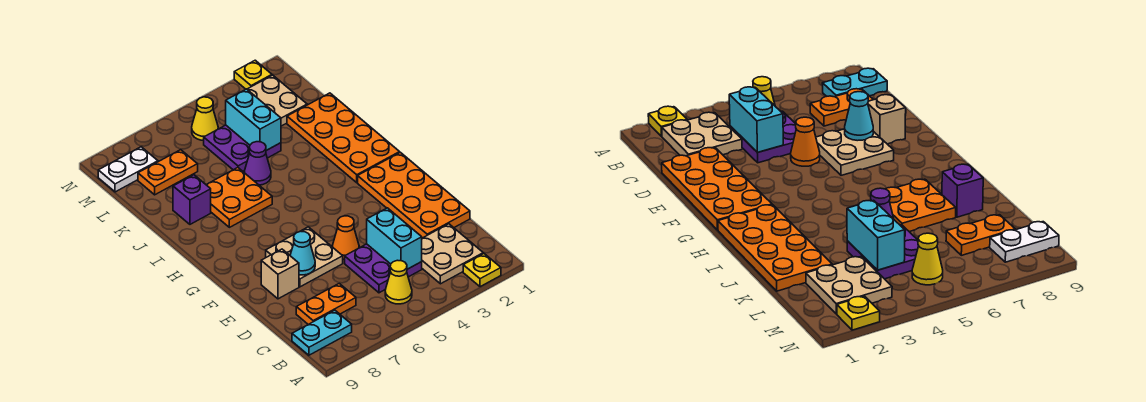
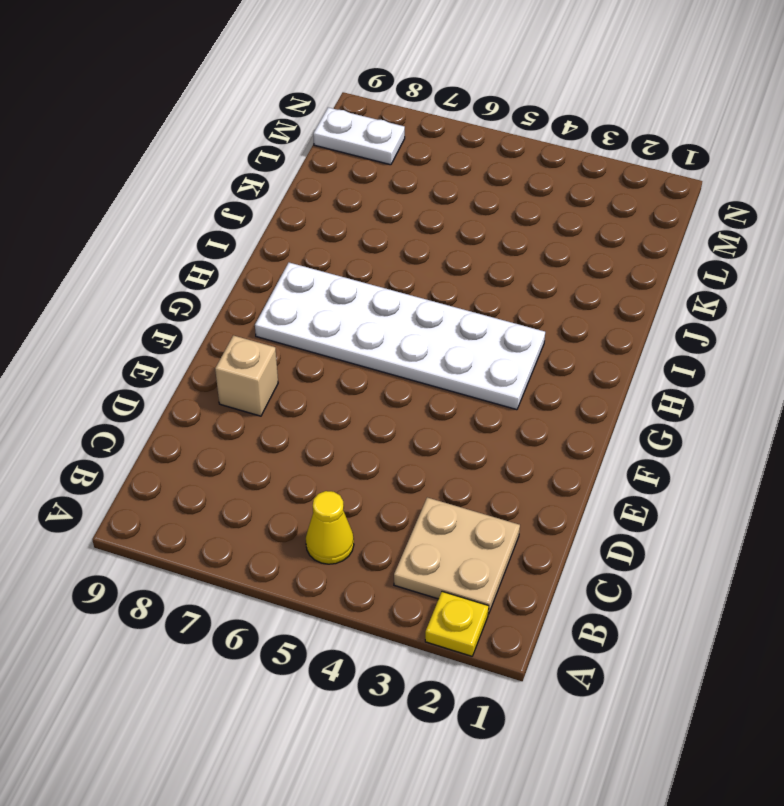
white 2x6 plate [255,263,545,410] -> none
none -> cyan 1x2 plate [292,310,352,355]
none -> purple 2x2 plate [345,244,422,293]
none -> orange 1x2 plate [296,284,356,324]

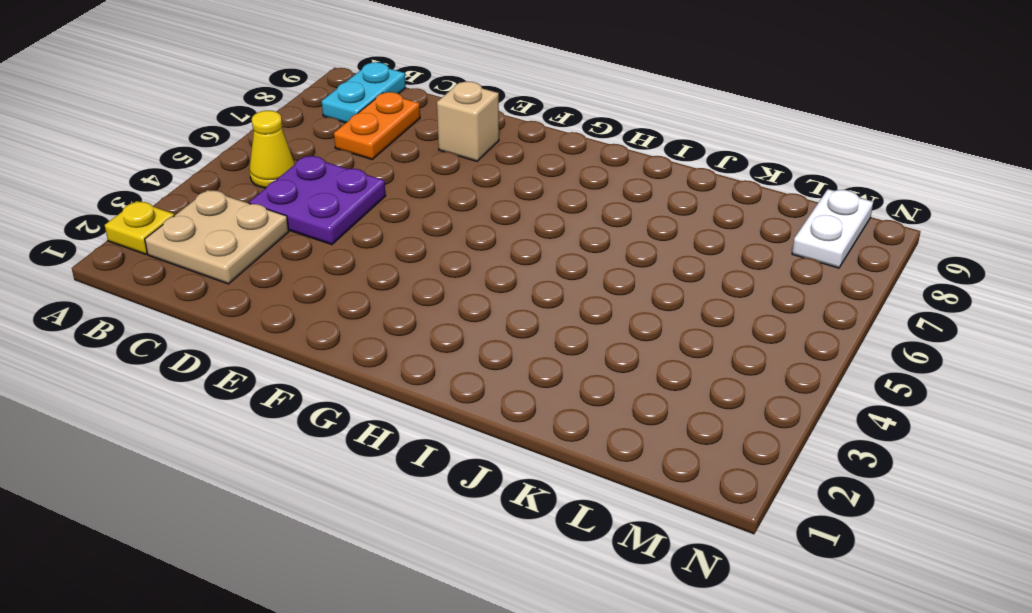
none -> orange 2x4 plate [358,152,470,238]
none -> orange 1x1 cone [332,216,359,259]
none -> tan 2x2 plate [266,227,343,287]

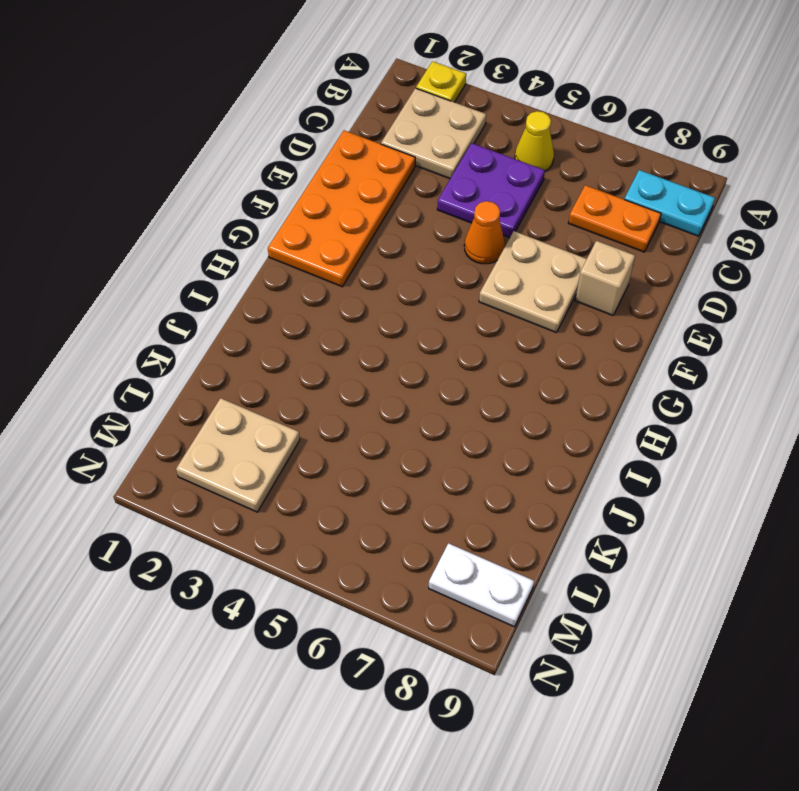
none -> orange 2x4 plate [287,93,400,183]
none -> orange 2x2 plate [206,168,272,227]
none -> purple 1x1 cone [244,142,271,185]

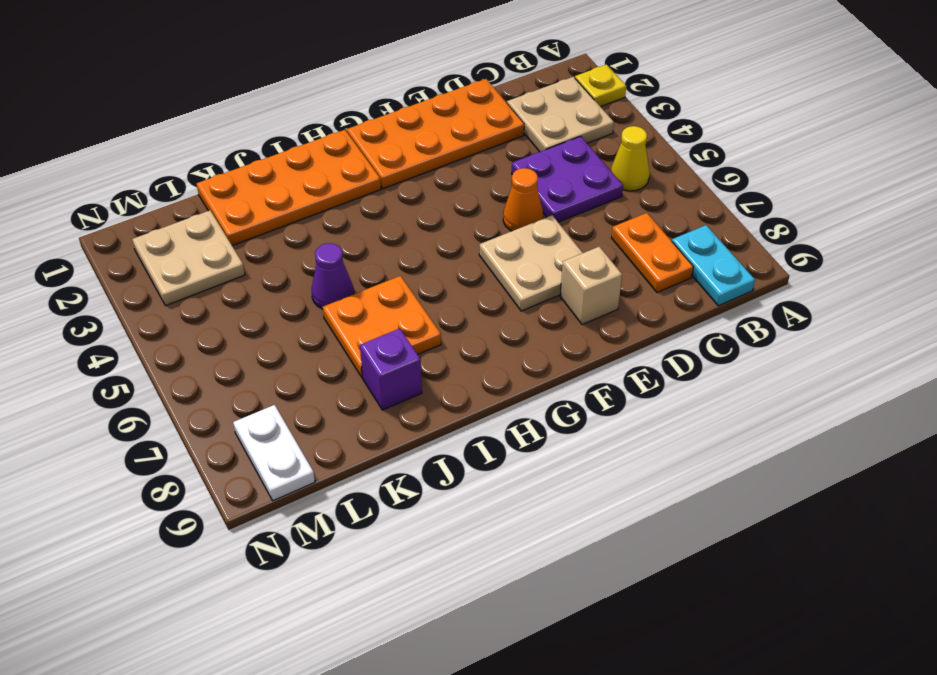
none -> purple 2x2 plate [204,125,281,171]
none -> orange 1x2 plate [138,150,198,195]
none -> yellow 1x1 cone [192,97,218,141]

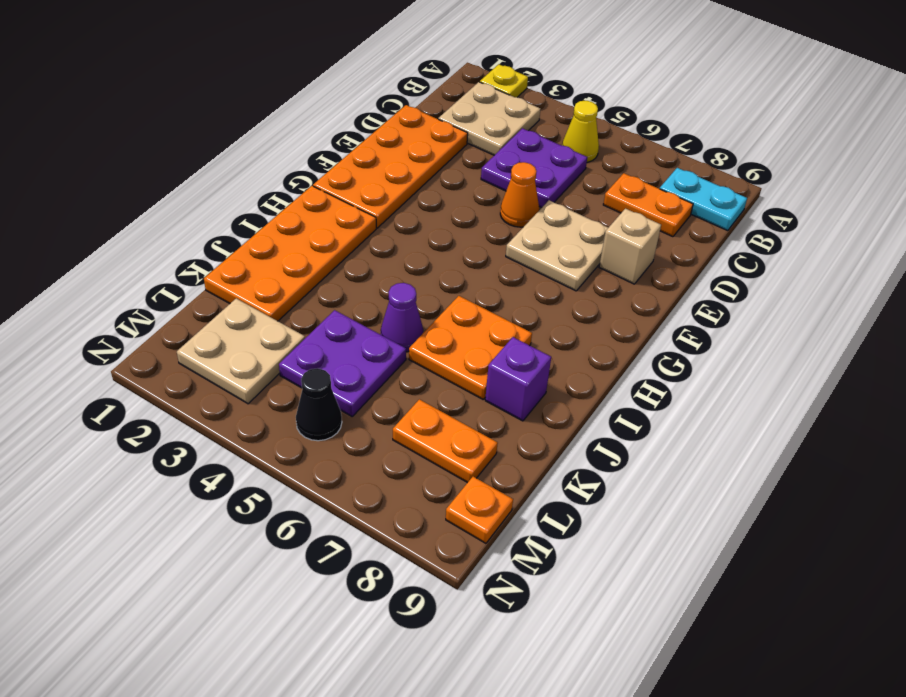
black 1x1 cone [296,368,342,441] -> yellow 1x1 cone [192,97,218,141]
orange 1x1 plate [446,477,513,543] -> white 1x2 plate [98,147,158,192]
none -> yellow 1x1 plate [234,60,272,89]
none -> cyan 1x2 brick [367,208,422,269]
none -> cyan 1x1 cone [290,232,315,275]

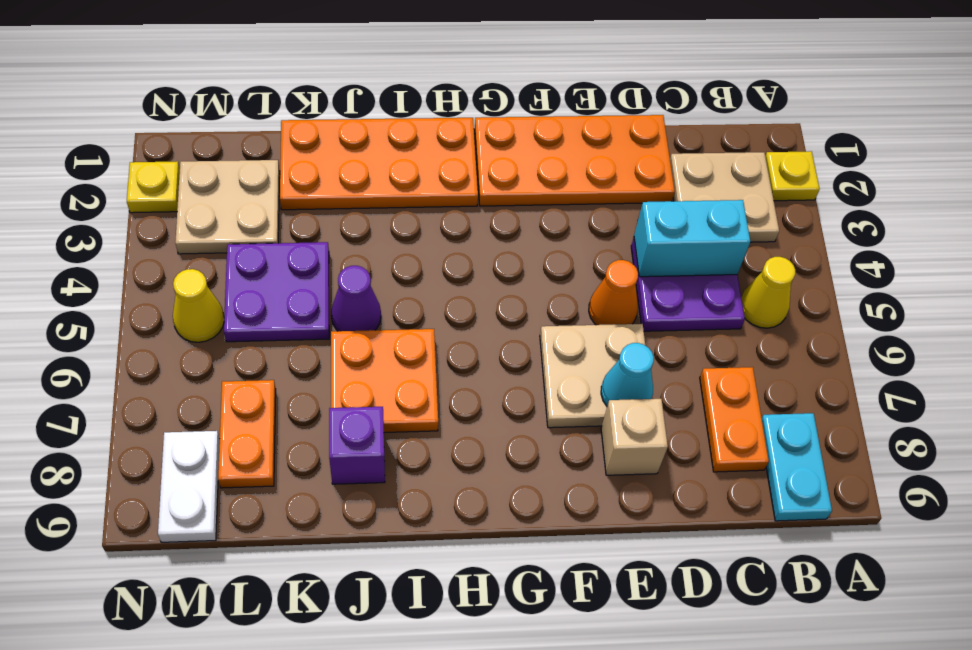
none -> cyan 1x2 brick [226,89,281,150]

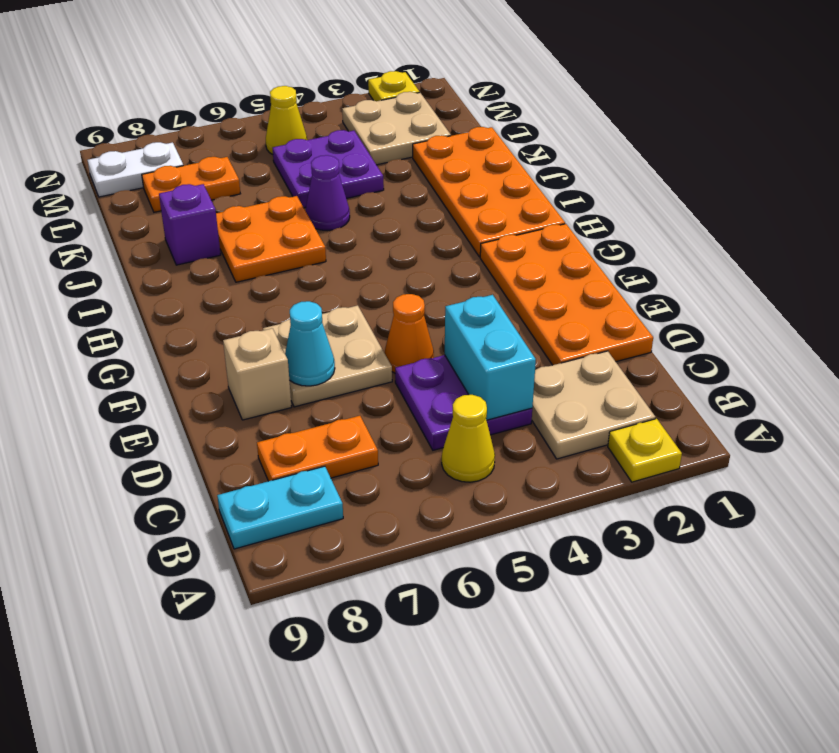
none -> cyan 1x2 brick [226,89,281,150]

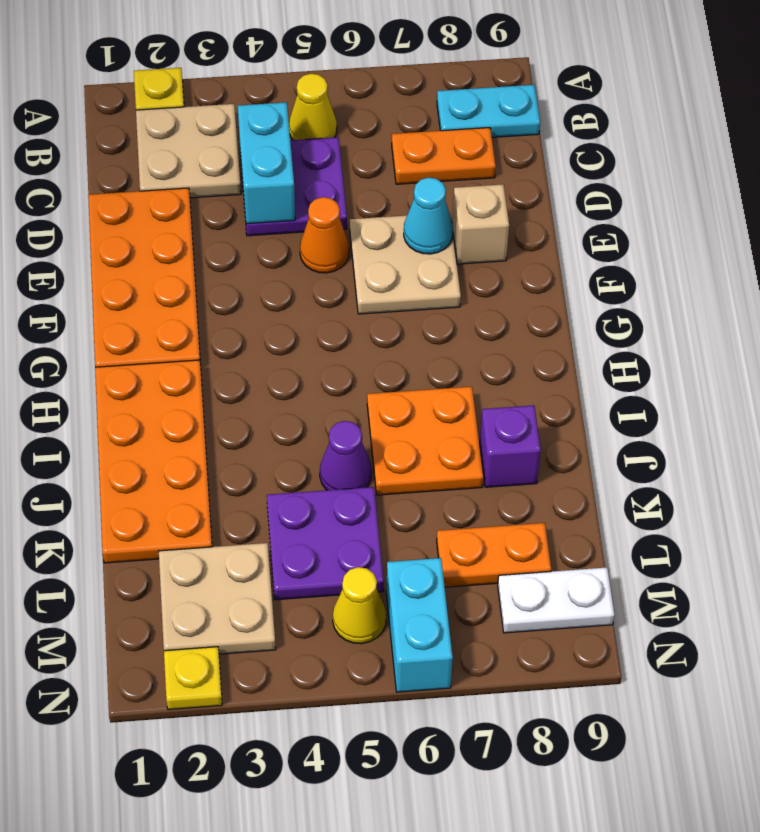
cyan 1x2 brick [386,558,453,692] -> cyan 1x2 brick moved to [226,89,281,150]

